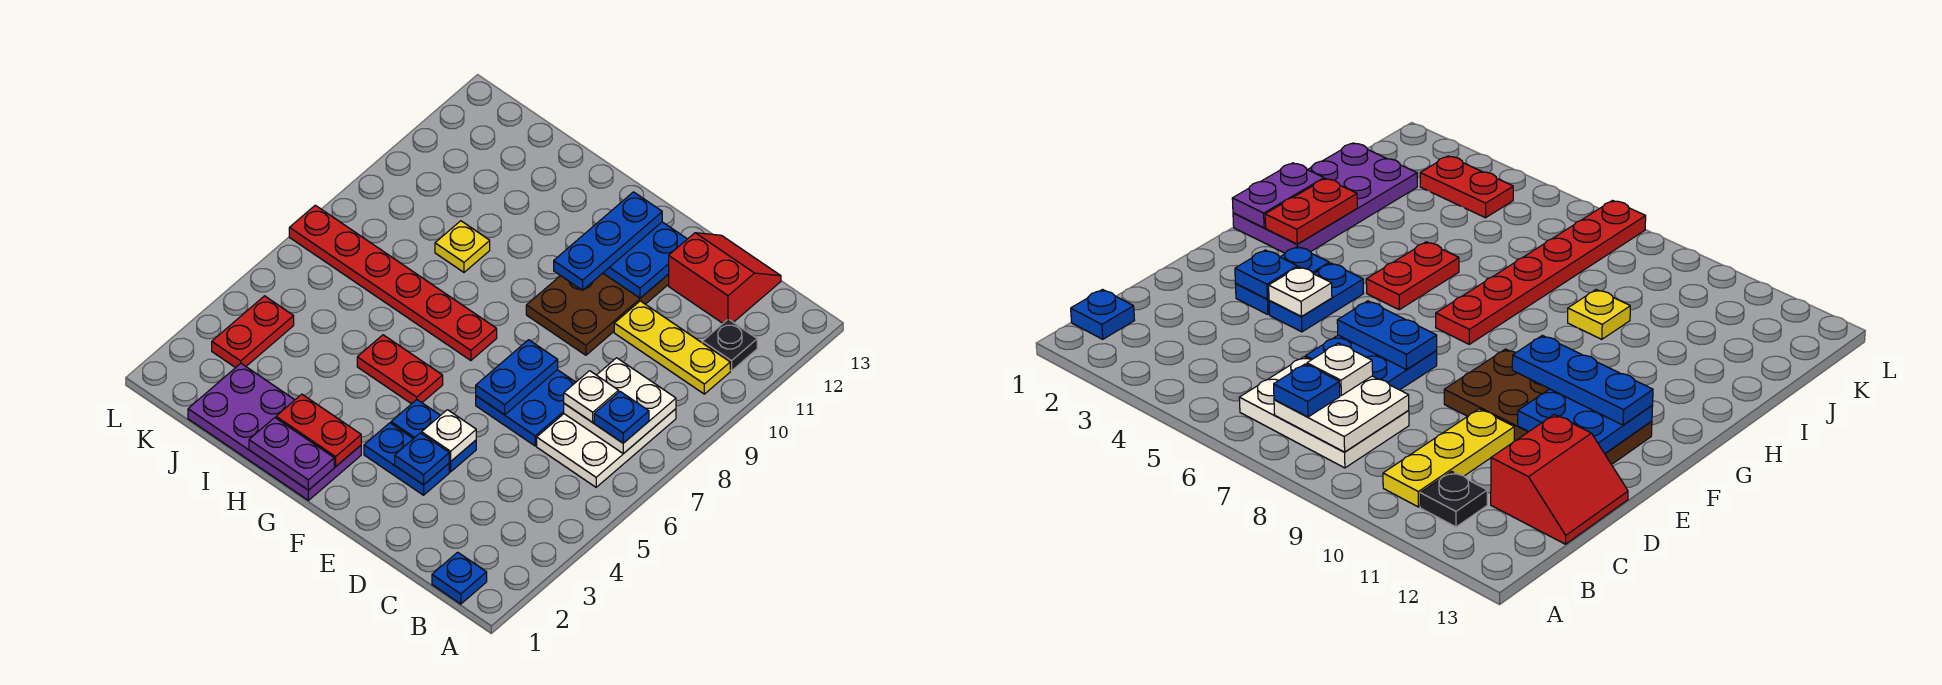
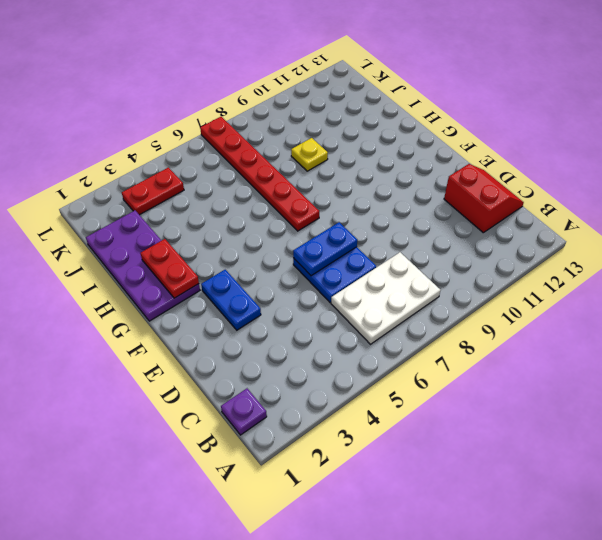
purple 1x1 plate [221,389,267,435] -> blue 1x1 plate [432,552,487,604]
none -> yellow 1x3 plate [614,301,730,394]
none -> black 1x1 plate [702,319,757,371]
none -> blue 1x2 plate [391,400,476,472]

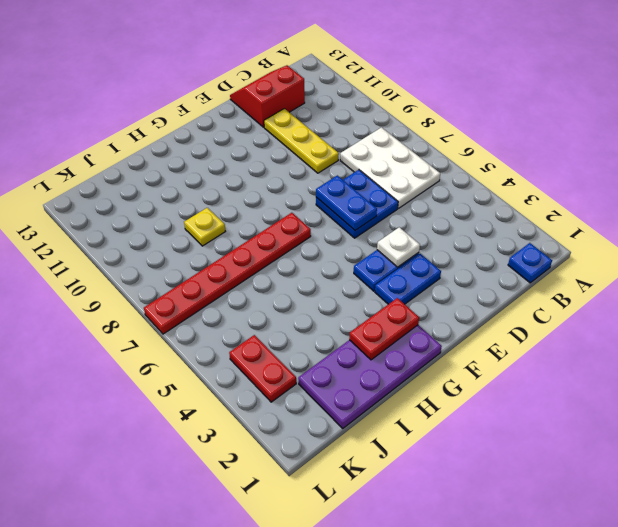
yellow 1x3 plate [264,109,339,173] -> yellow 1x3 plate turned to [614,301,730,394]
none -> black 1x1 plate [702,319,757,371]
none -> brown 2x4 plate [526,273,669,355]
none -> red 1x2 plate [357,335,443,404]

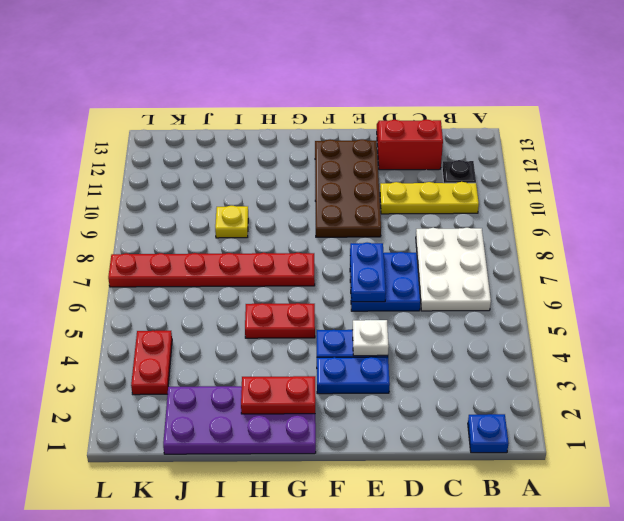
none -> white 2x2 plate [564,358,676,454]
none -> blue 1x1 plate [395,433,449,485]
none -> blue 2x2 plate [603,222,687,298]

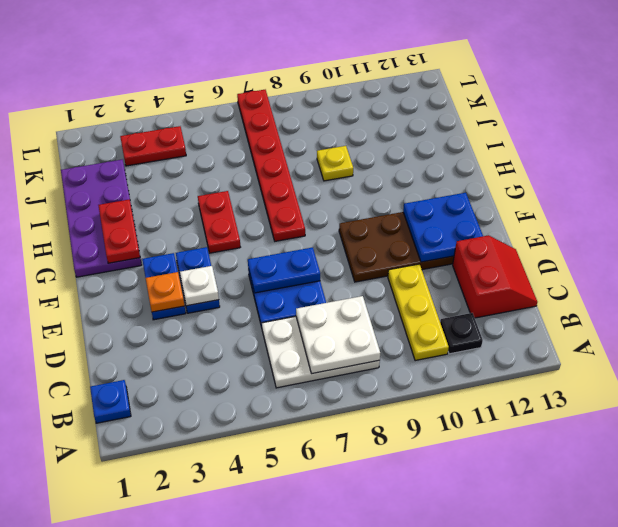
orange 1x1 plate [146,272,184,312] -> blue 1x1 plate [395,433,449,485]
none -> purple 1x2 plate [249,418,334,490]
none -> blue 1x1 plate [594,392,649,443]
none -> white 1x1 plate [564,371,619,422]

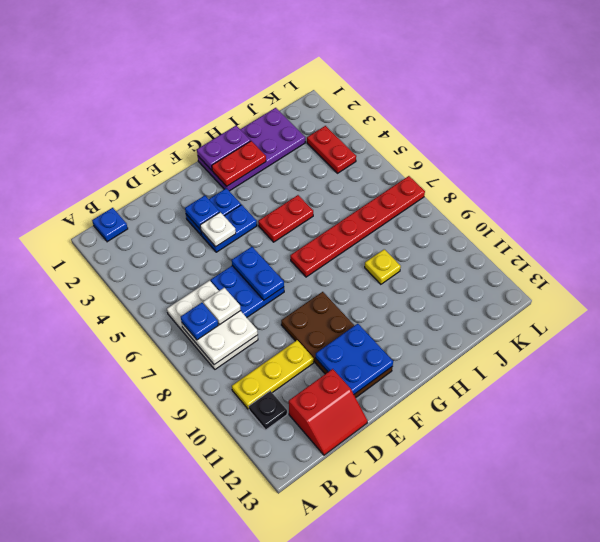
none -> blue 1x3 plate [554,192,662,290]

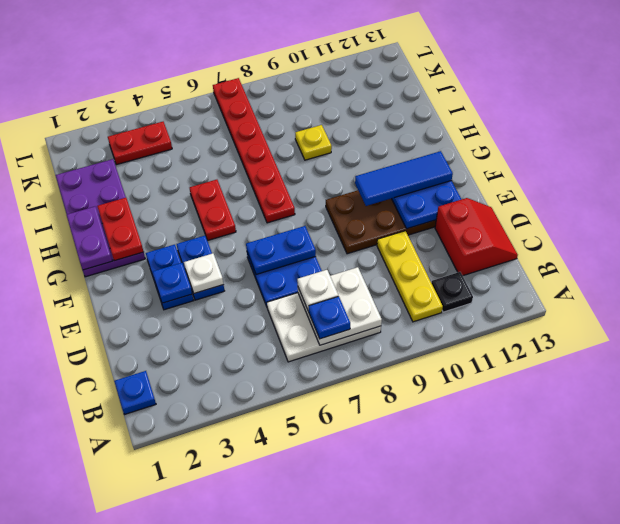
blue 1x3 tile [355,151,453,206] -> blue 1x3 plate [554,192,662,290]

